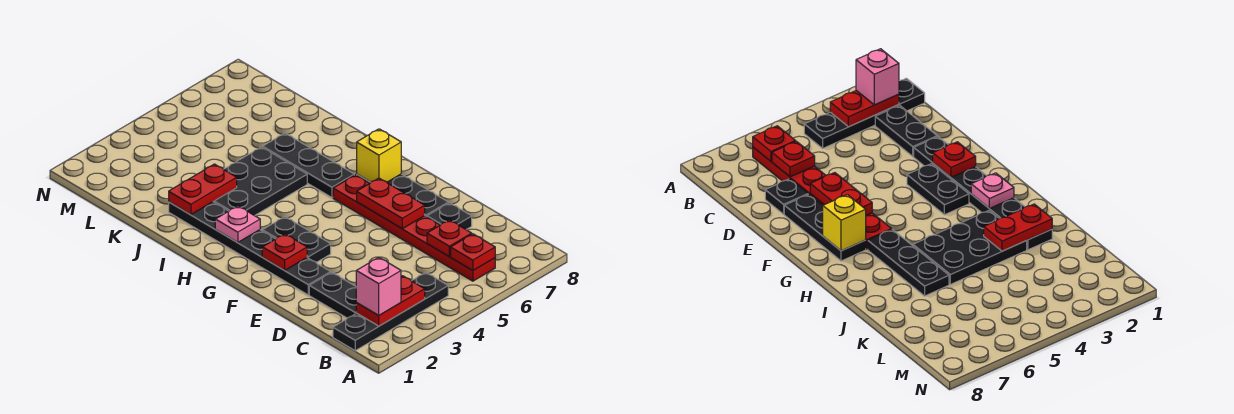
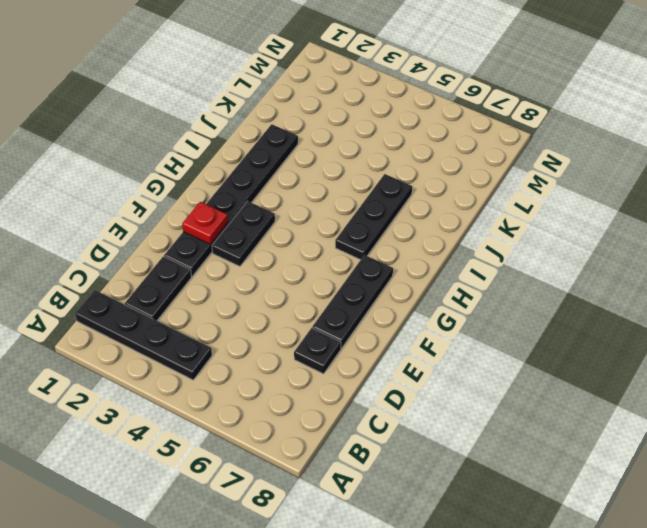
none -> red 1x6 plate [333,175,495,281]
none -> black 2x3 plate [213,147,307,216]
none -> red 1x2 plate [356,276,425,326]

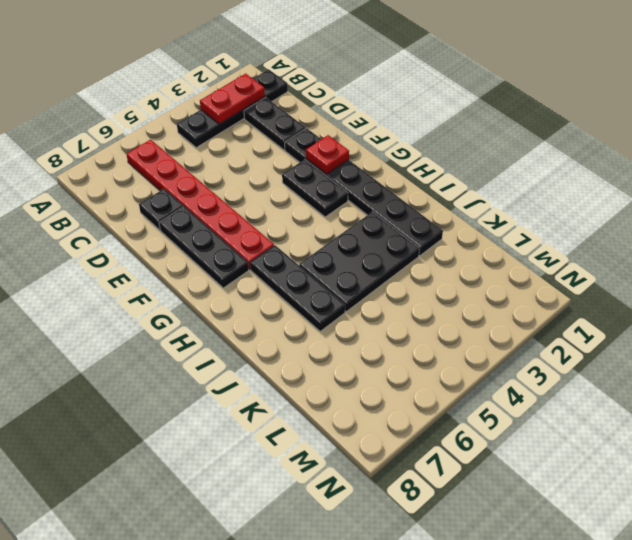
none -> red 1x1 plate [451,234,495,271]
none -> red 1x1 plate [427,220,472,256]
none -> red 1x2 plate [357,178,425,229]

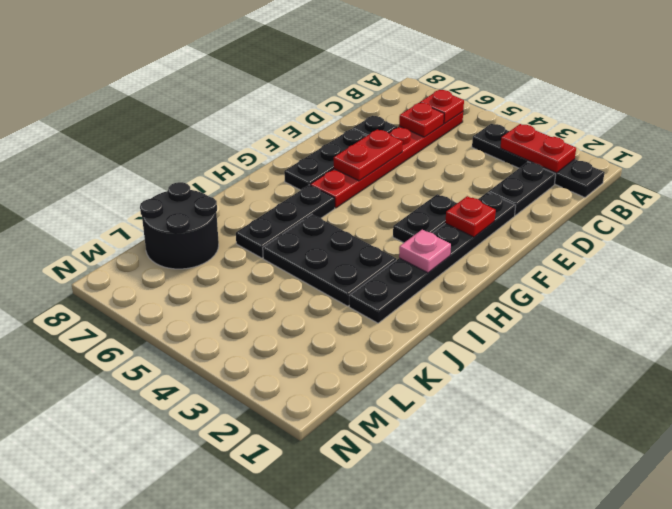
black 2x2 round brick [140,182,219,269] -> none
none -> yellow 1x1 brick [357,129,401,182]
none -> red 1x2 plate [169,164,237,215]
none -> pink 1x1 brick [356,257,401,315]

